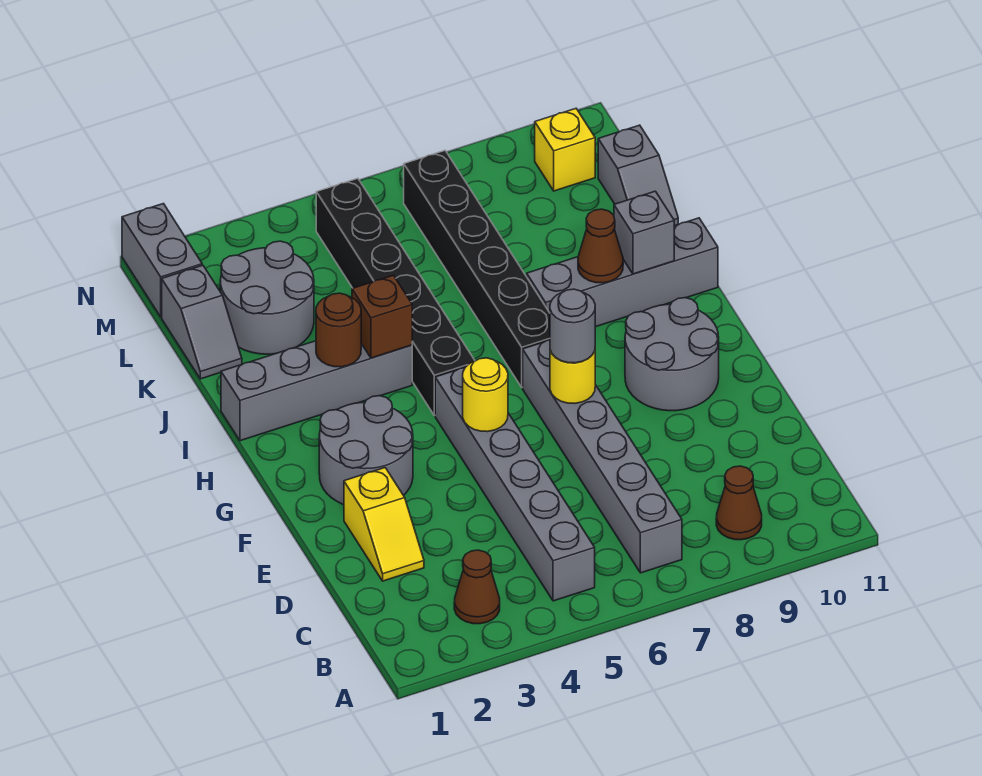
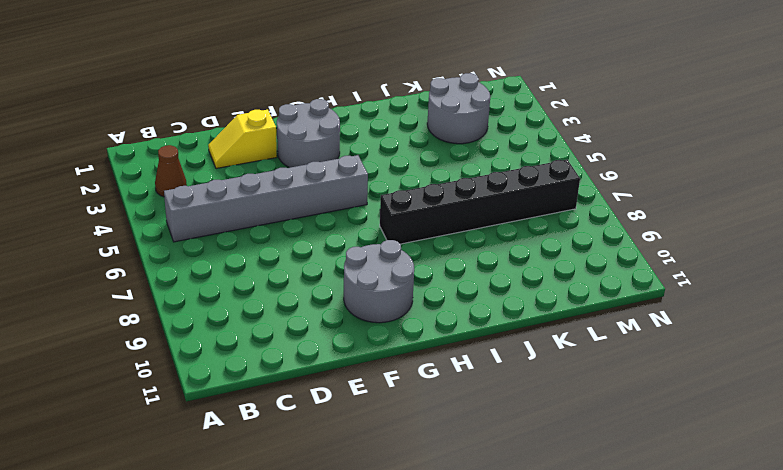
none -> grey 1x6 brick [523,340,682,573]
none -> brown 1x1 cone [716,466,762,540]
none -> black 1x6 brick [316,178,475,416]

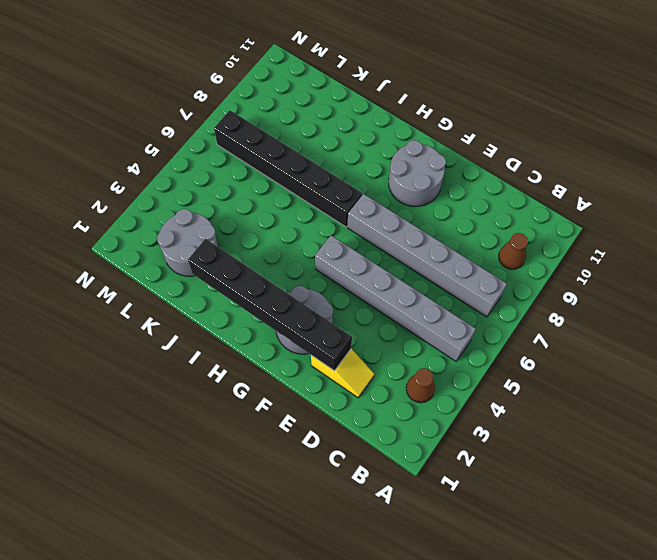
black 1x6 brick [188,239,352,371] -> black 1x6 brick moved to [316,178,475,416]
none -> grey 1x4 brick [221,341,412,441]
none -> grey 1x4 brick [527,218,718,327]
none -> grey 1x2 slope [162,265,242,379]

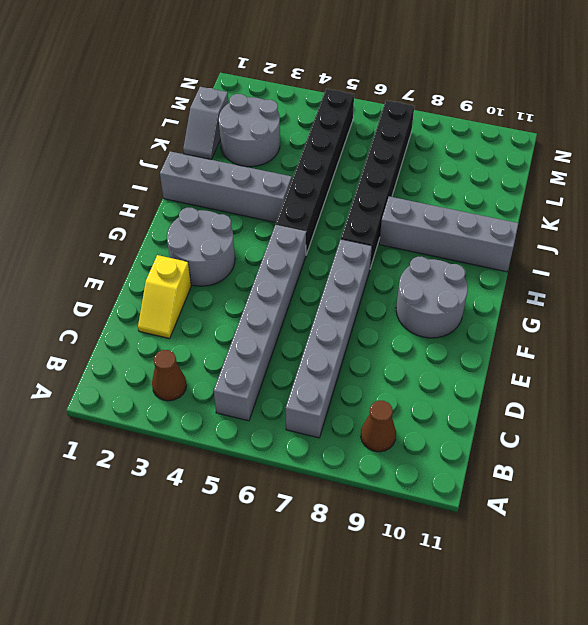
none -> grey 1x2 slope [598,125,678,226]
none -> grey 1x2 brick [122,204,202,317]
none -> yellow 1x1 brick [535,109,595,191]

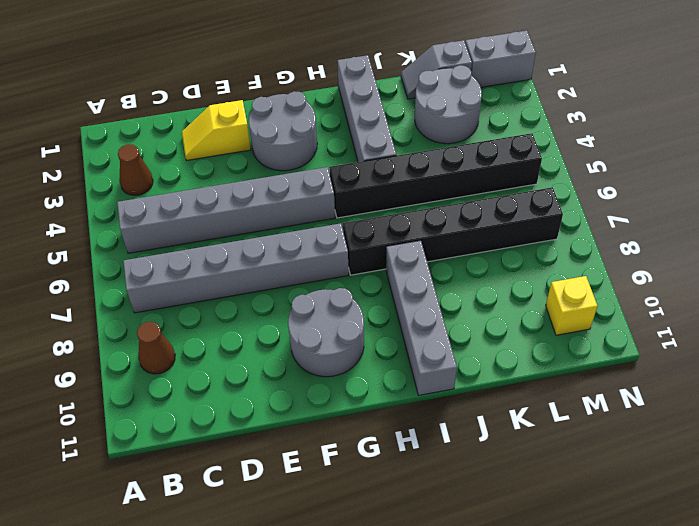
none -> grey 1x2 slope [598,125,678,226]
none -> yellow 1x1 round brick [463,358,508,432]
none -> yellow 1x1 round brick [550,350,595,403]

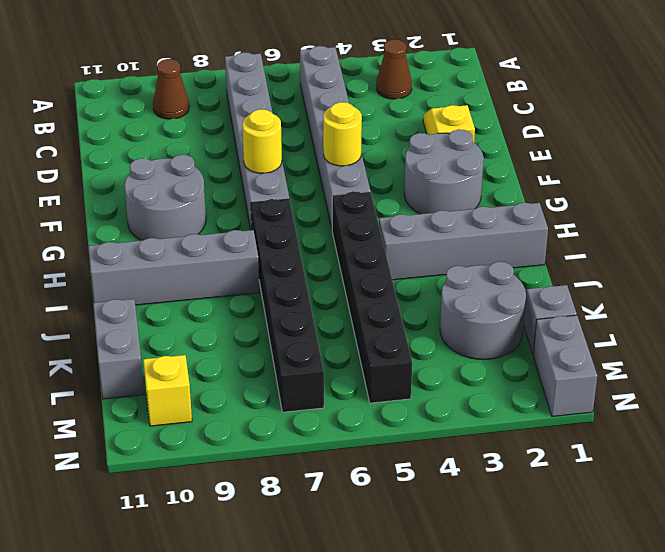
grey 1x2 brick [93,299,144,399] -> grey 1x2 slope [598,125,678,226]
none -> brown 1x1 round brick [316,293,361,367]
none -> brown 1x1 brick [352,275,412,358]
none -> brown 1x1 cone [578,209,623,283]

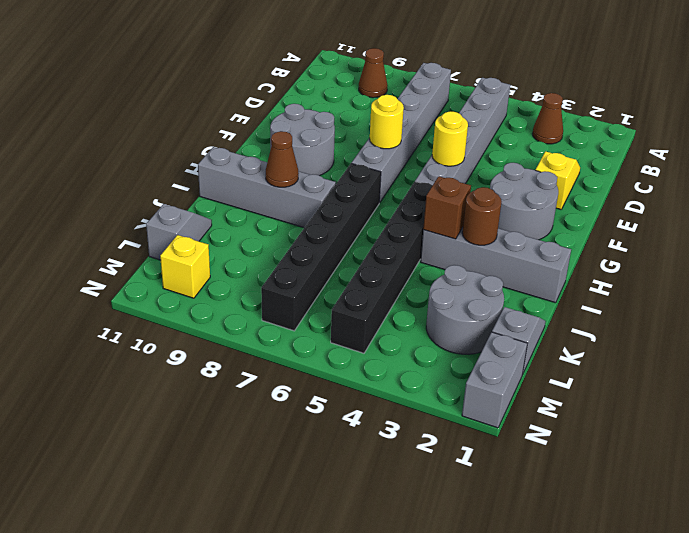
none -> grey 1x1 brick [614,191,674,274]
none -> grey 1x1 round brick [550,289,595,363]

